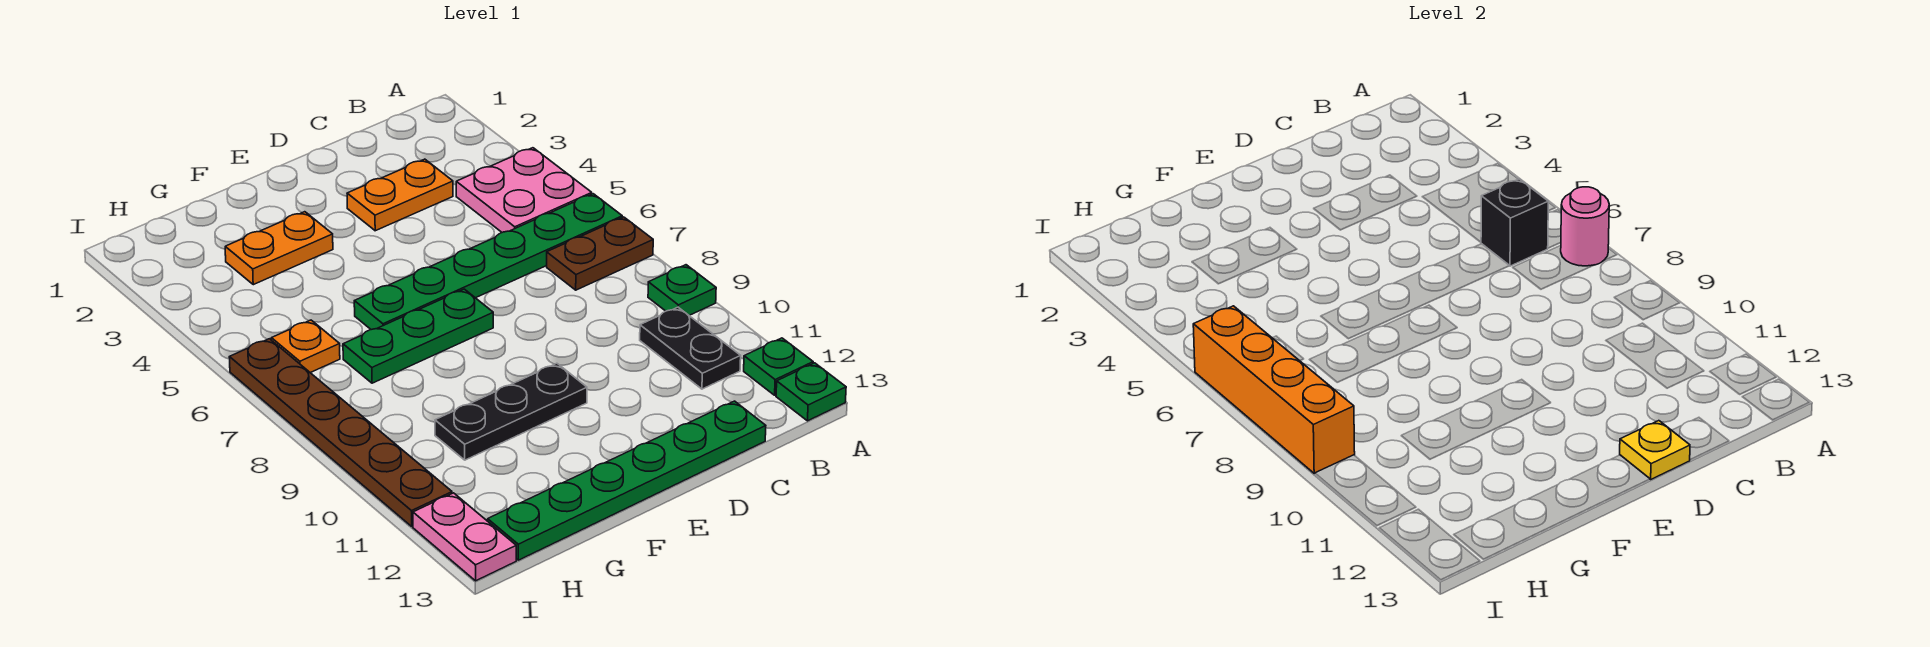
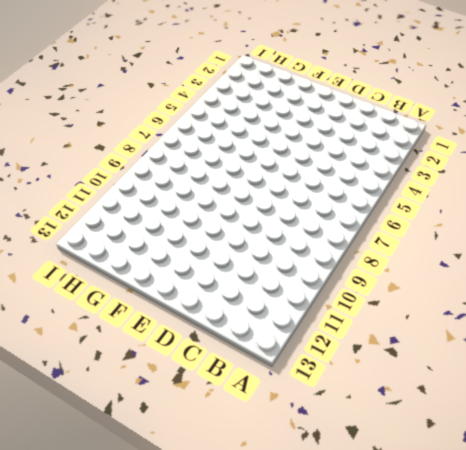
none -> pink 2x2 plate [456,148,592,232]
none -> green 1x6 plate [354,194,622,330]
none -> brown 1x2 plate [547,217,653,290]

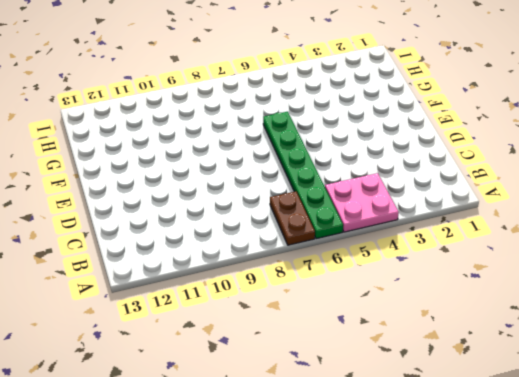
none -> green 1x1 plate [648,265,716,315]
none -> green 1x1 plate [744,338,813,395]
none -> green 1x1 plate [776,363,846,421]

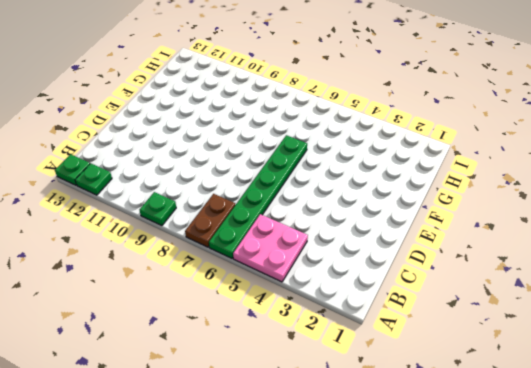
none -> black 1x2 plate [640,307,741,389]
none -> orange 1x2 plate [347,159,453,231]
none -> green 1x6 plate [488,401,766,560]

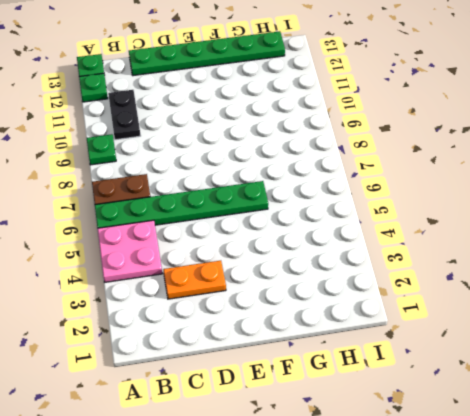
none -> green 1x3 plate [343,289,493,383]
none -> black 1x3 plate [435,363,587,460]
none -> orange 1x2 plate [225,212,333,285]

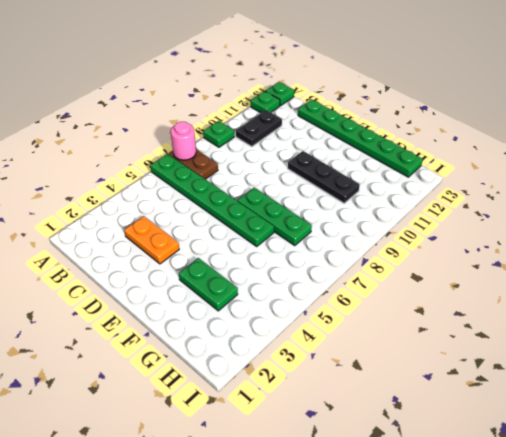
green 1x2 plate [179,258,238,311] -> orange 1x2 plate [225,212,333,285]
none -> pink 2x2 plate [456,148,592,232]
none -> orange 1x1 plate [271,320,340,373]
none -> brown 1x6 plate [229,339,452,526]

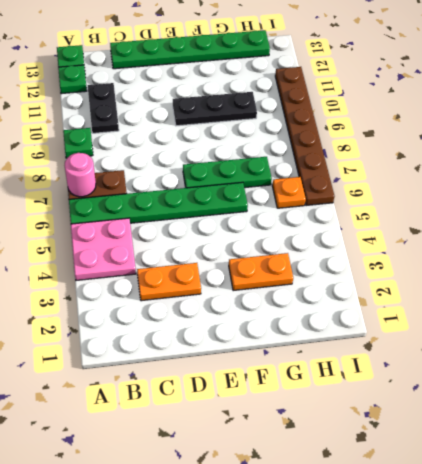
none -> pink 1x2 plate [413,493,516,581]
none -> black 1x1 brick [1481,179,1548,266]
none -> yellow 1x1 plate [1620,421,1690,479]

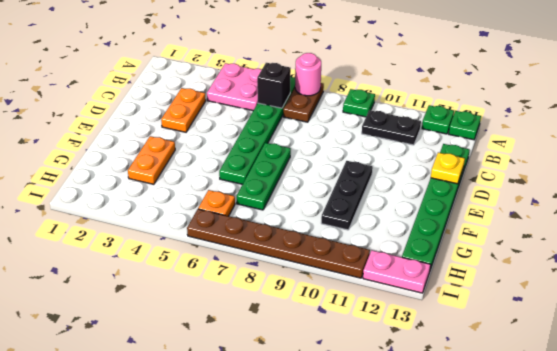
none -> orange 1x4 brick [1193,306,1355,473]

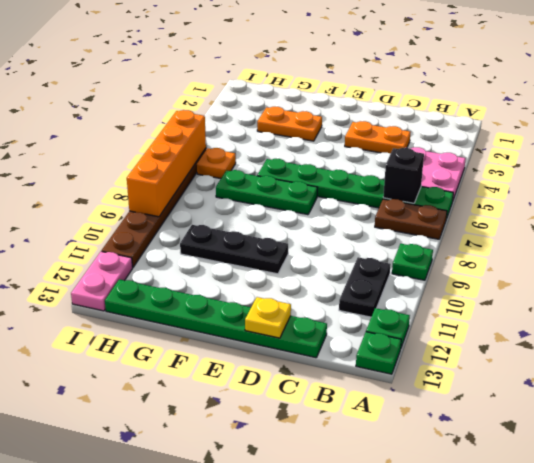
none -> pink 1x1 round brick [1561,187,1609,266]

